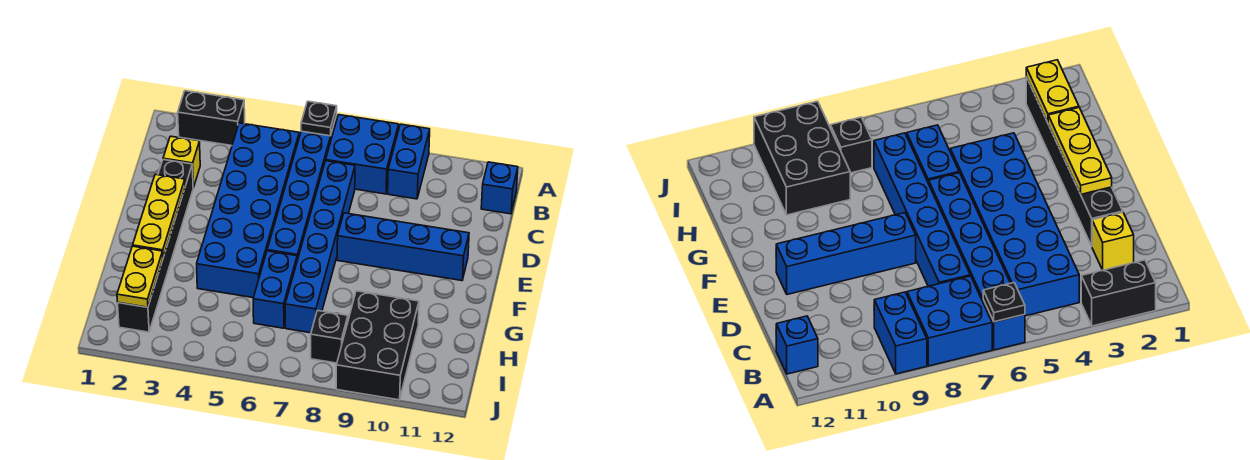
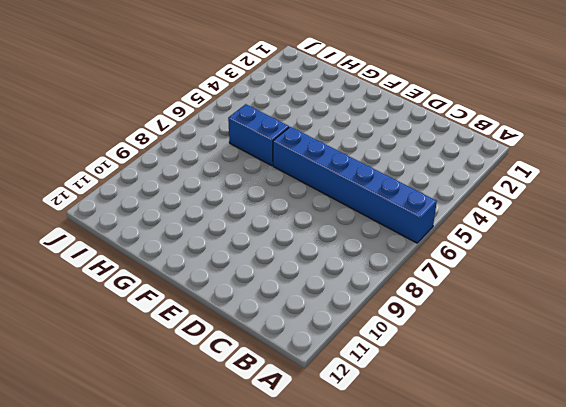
none -> black 1x2 brick [178,91,245,146]
none -> blue 2x2 brick [326,115,399,194]
none -> blue 1x2 brick [388,124,430,199]

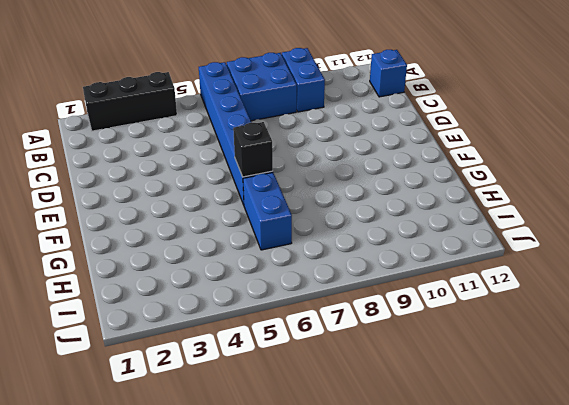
black 1x3 brick [83,72,177,131] -> black 1x2 brick [178,91,245,146]
black 1x1 brick [233,122,273,177] -> black 1x1 brick moved to [311,311,348,363]
none -> blue 2x6 brick [197,123,299,298]
none -> yellow 1x1 brick [163,136,200,188]
none -> blue 1x6 brick [285,161,355,333]

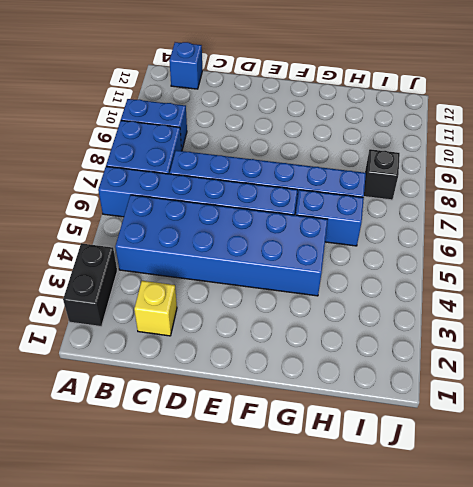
none -> black 1x6 brick [118,160,193,332]
none -> blue 1x4 brick [337,213,469,281]
none -> black 2x3 brick [336,291,419,400]

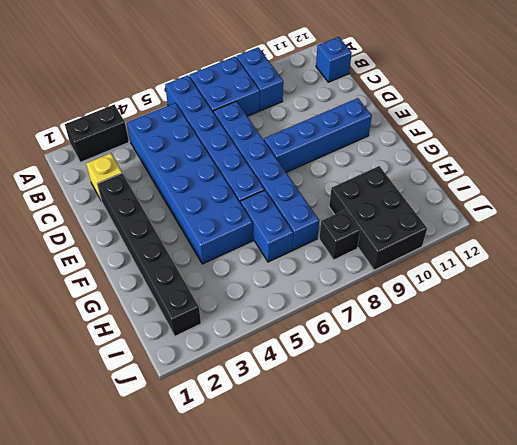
none -> black 1x1 plate [301,101,337,136]
none -> yellow 1x3 plate [133,174,185,257]
none -> yellow 1x2 plate [117,246,163,307]

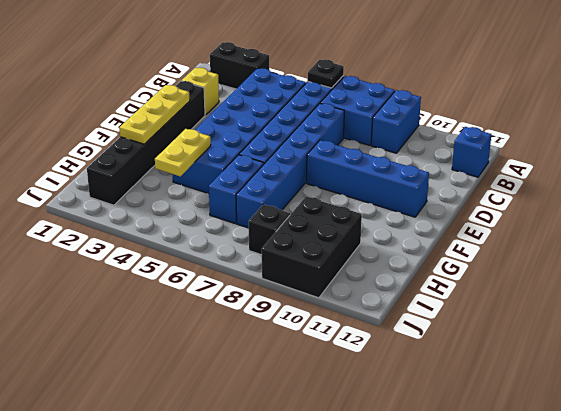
yellow 1x2 plate [155,129,211,177] -> yellow 1x2 plate moved to [117,246,163,307]

